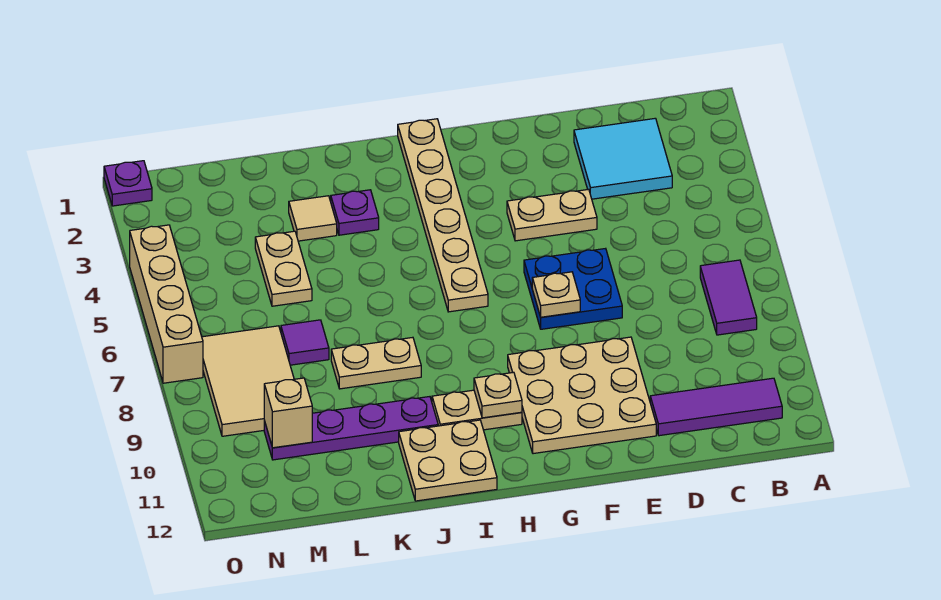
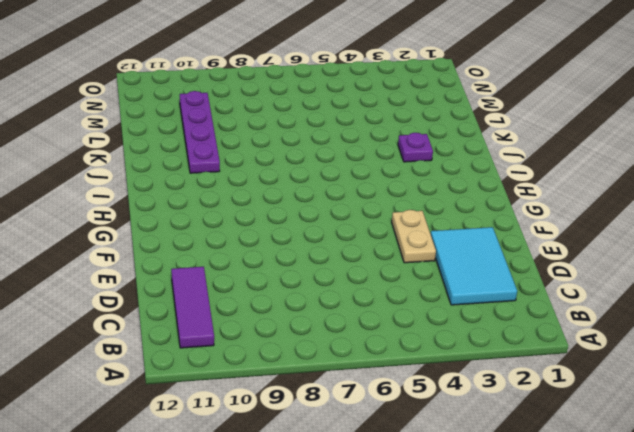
cyan 2x3 tile [431,227,517,305] -> cyan 2x2 tile [574,118,672,199]
none -> purple 1x2 tile [700,260,757,335]
none -> blue 2x2 plate [524,248,622,329]
none -> tan 3x3 plate [508,337,656,454]

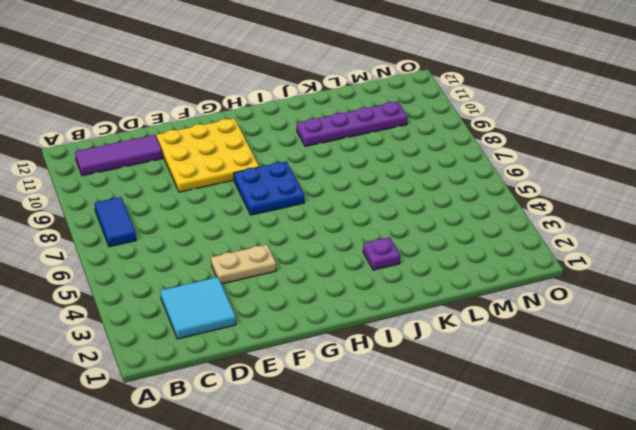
blue 1x2 tile [95,197,136,247] -> purple 1x2 tile [700,260,757,335]
yellow 3x3 plate [157,118,259,192] -> tan 3x3 plate [508,337,656,454]
blue 2x2 plate [234,161,304,215] -> blue 2x2 plate moved to [524,248,622,329]
none -> tan 1x6 plate [398,119,488,312]
none -> tan 1x2 plate [432,390,522,430]
none -> tan 2x2 plate [399,420,497,501]

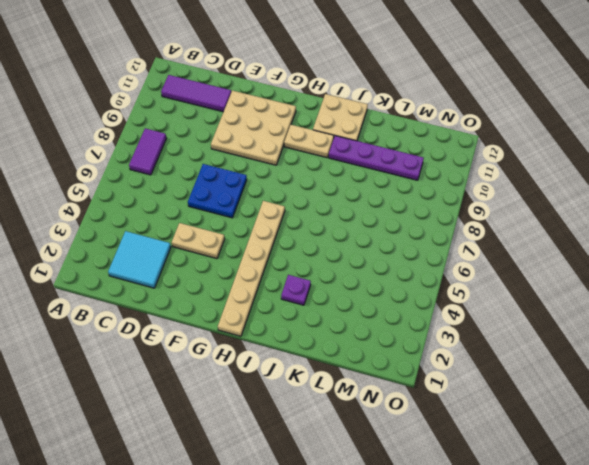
none -> tan 1x2 plate [331,337,421,389]
none -> tan 1x1 tile [289,196,337,241]
none -> tan 1x2 plate [255,231,312,306]

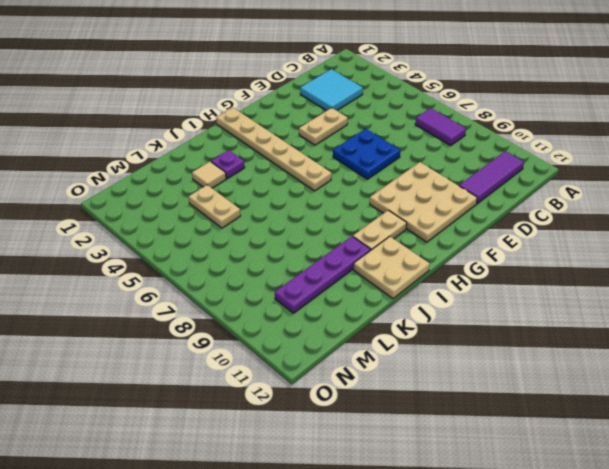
none -> tan 1x2 plate [331,337,421,389]
none -> purple 1x1 tile [281,320,329,365]
none -> tan 2x3 tile [202,326,294,436]

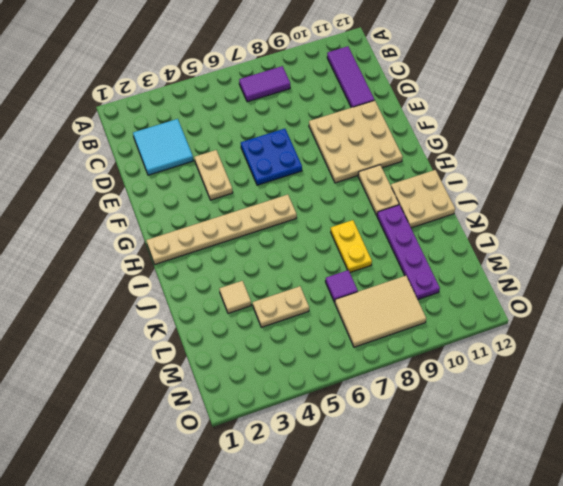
yellow 1x2 plate [331,220,372,272] -> tan 1x2 plate [331,337,421,389]
none -> purple 1x1 plate [331,190,379,235]
none -> purple 1x1 plate [104,161,152,206]
none -> tan 1x4 brick [130,225,203,383]

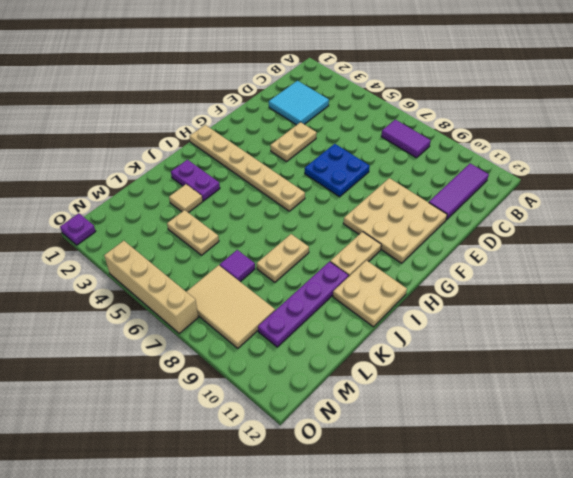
purple 1x2 plate [171,160,220,201] -> purple 1x1 plate [331,190,379,235]
none -> tan 1x1 plate [532,272,580,317]
none -> tan 1x1 plate [474,372,522,418]
none -> tan 1x1 brick [264,378,312,448]

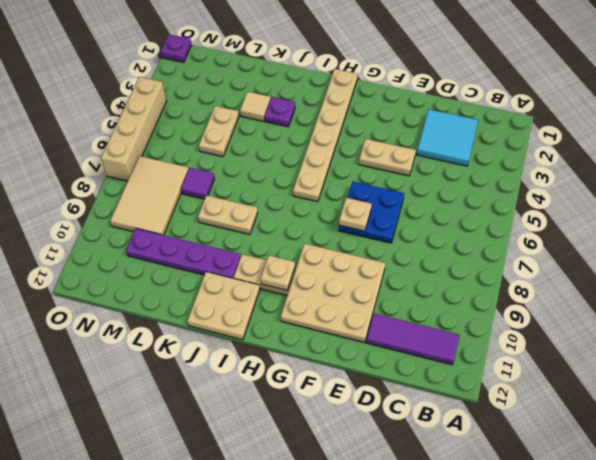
none -> purple 1x2 tile [700,260,757,335]
none -> tan 1x1 brick [264,378,312,448]

